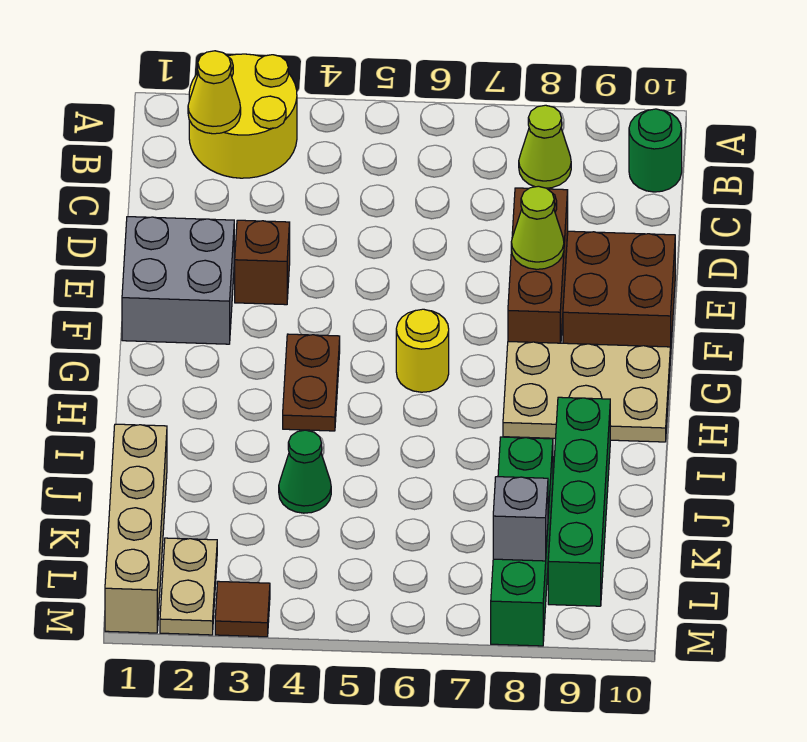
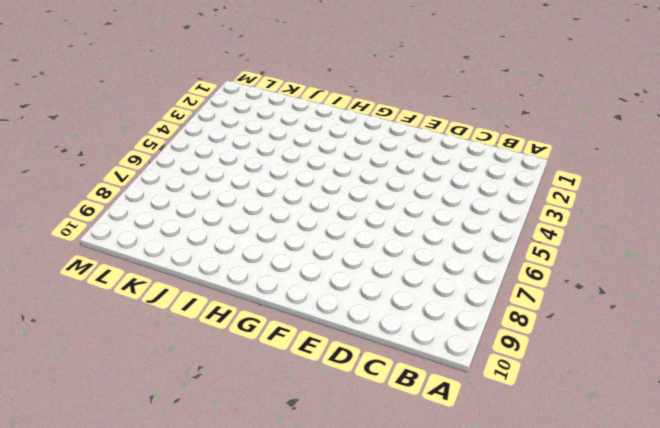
none -> yellow 2x2 round brick [189,54,297,178]
none -> lime 1x1 cone [519,105,571,188]
none -> green 1x1 round brick [629,109,682,192]

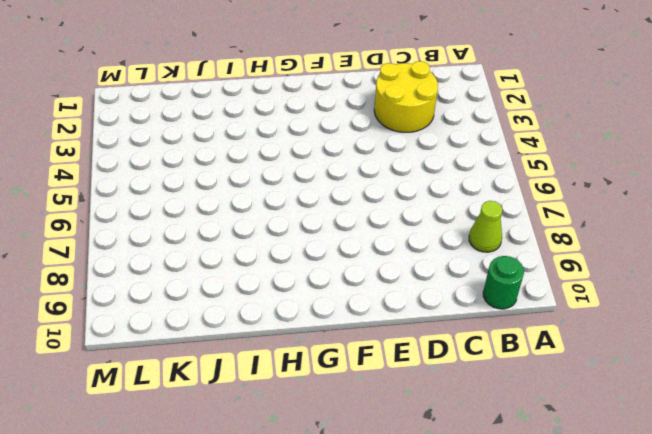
yellow 2x2 round brick [374,61,438,132] -> yellow 2x2 round brick moved to [189,54,297,178]
none -> brown 1x3 brick [508,188,568,343]
none -> grey 2x2 brick [122,217,234,344]
none -> brown 1x1 brick [235,220,290,305]

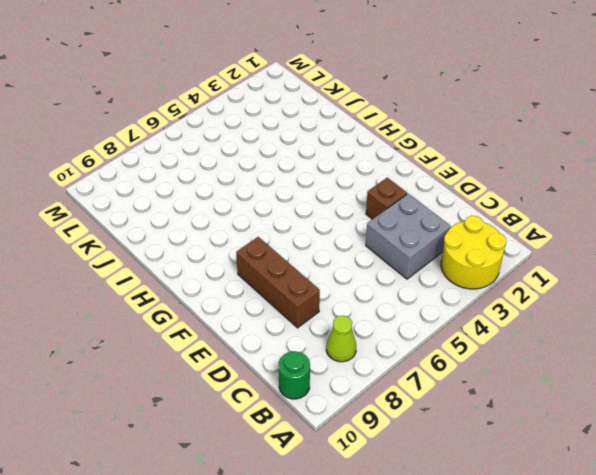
grey 2x2 brick [366,194,451,279] -> grey 2x2 brick moved to [122,217,234,344]
none -> brown 2x2 brick [563,231,675,359]
none -> brown 1x2 plate [283,334,340,431]
none -> yellow 1x1 round brick [396,309,449,392]

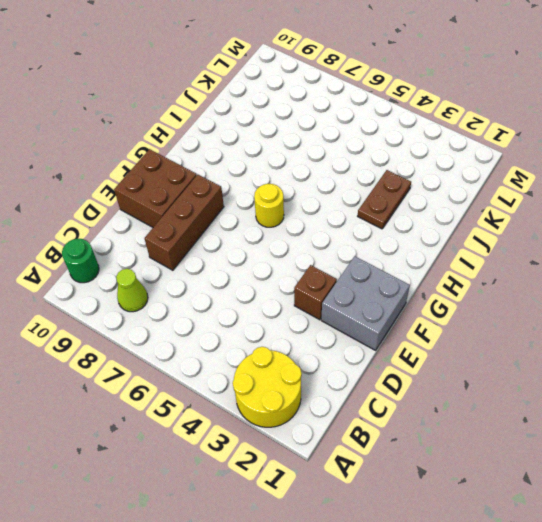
brown 1x2 plate [358,170,411,229] -> brown 1x2 plate moved to [283,334,340,431]
none -> tan 2x3 plate [503,342,670,442]
none -> green 1x4 brick [548,397,610,606]
none -> tan 1x4 brick [105,424,167,633]

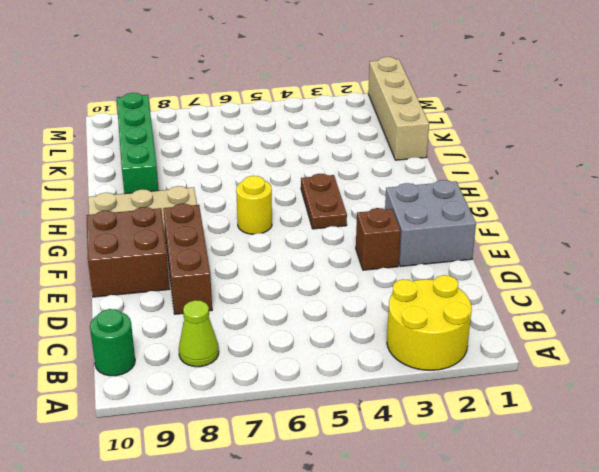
none -> green 1x1 cone [279,430,331,513]
none -> green 1x4 brick [491,437,553,646]
none -> tan 1x2 plate [160,538,217,635]

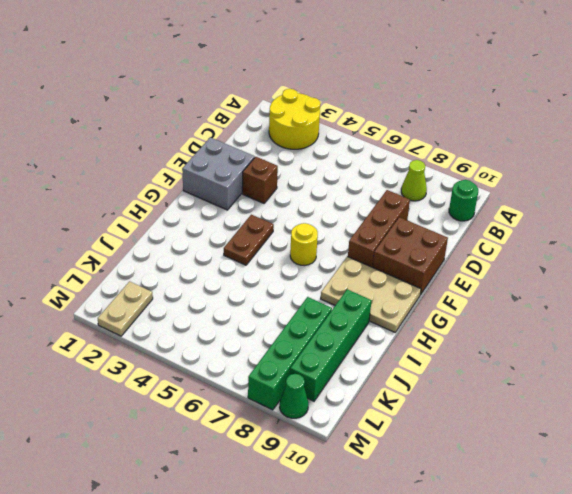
green 1x1 cone [280,374,308,418] -> green 1x1 cone moved to [279,430,331,513]
none -> tan 1x4 brick [105,424,167,633]
none -> brown 1x1 tile [215,581,270,637]
none -> yellow 1x1 cone [188,51,241,134]

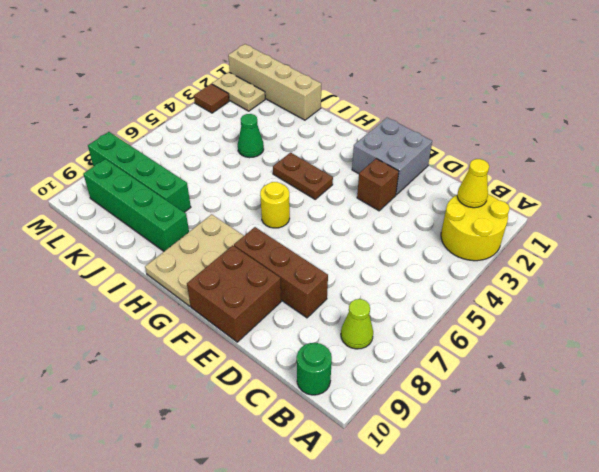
none -> lime 1x1 cone [511,186,564,269]
none -> grey 1x1 brick [493,477,548,561]

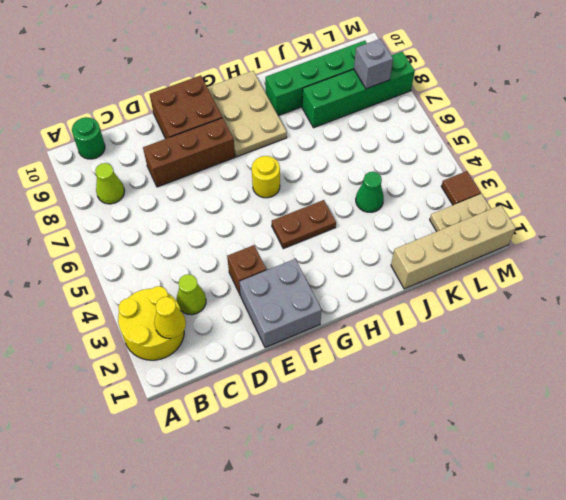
lime 1x1 cone [177,274,206,315] -> lime 1x1 cone moved to [511,186,564,269]

